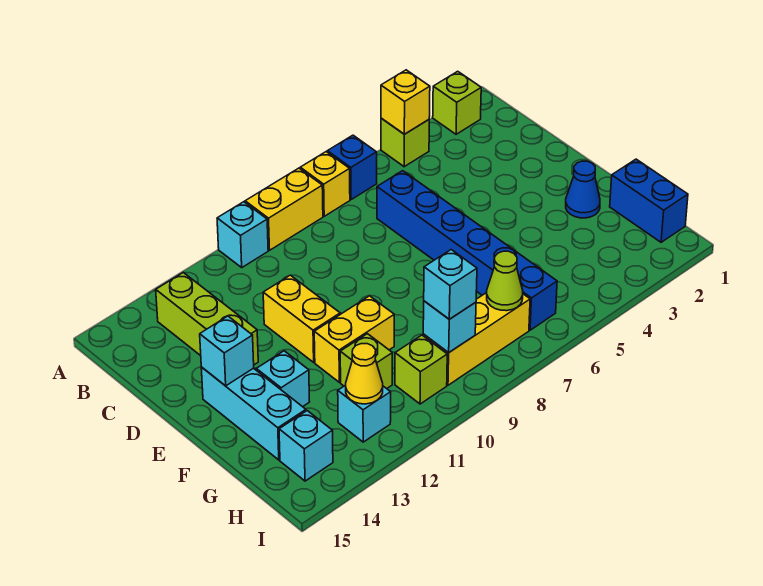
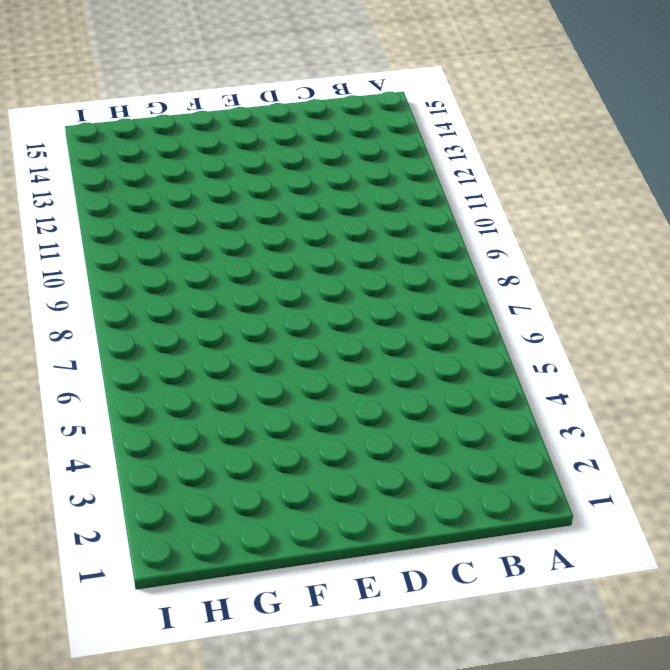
none -> lime 1x1 brick [433,71,481,134]
none -> lime 1x1 brick [381,118,429,167]
none -> blue 1x1 brick [327,135,377,199]

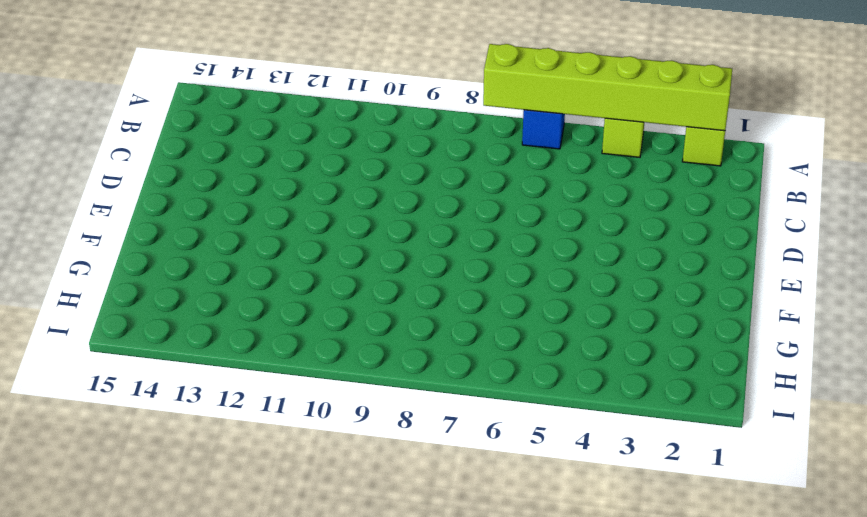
lime 1x6 brick [483,44,732,131] -> yellow 1x1 brick [381,70,430,134]
none -> yellow 1x1 brick [300,152,350,216]
none -> yellow 1x2 brick [245,168,323,250]
none -> cyan 1x1 brick [217,202,268,267]

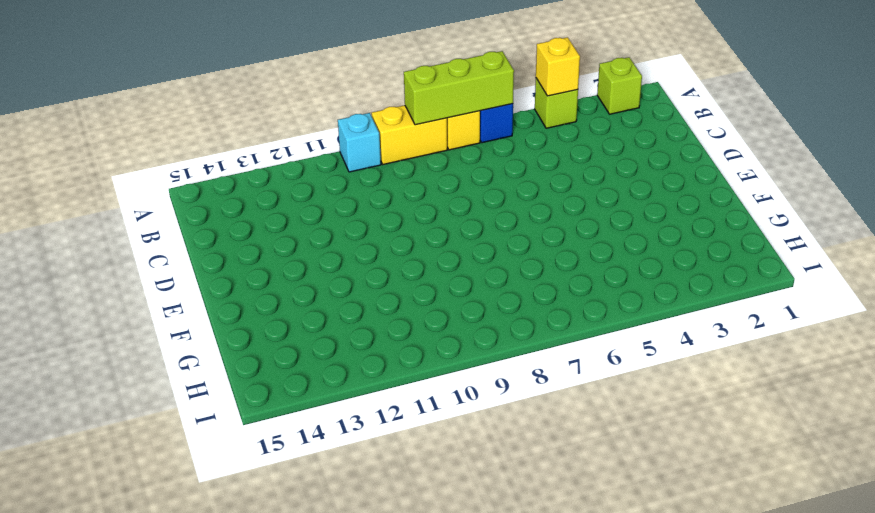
lime 1x3 brick [404,51,514,125] -> lime 1x3 brick turned to [156,273,258,365]
none -> blue 1x6 brick [377,171,557,330]
none -> yellow 1x2 brick [263,275,340,362]
none -> cyan 1x3 brick [201,367,306,460]

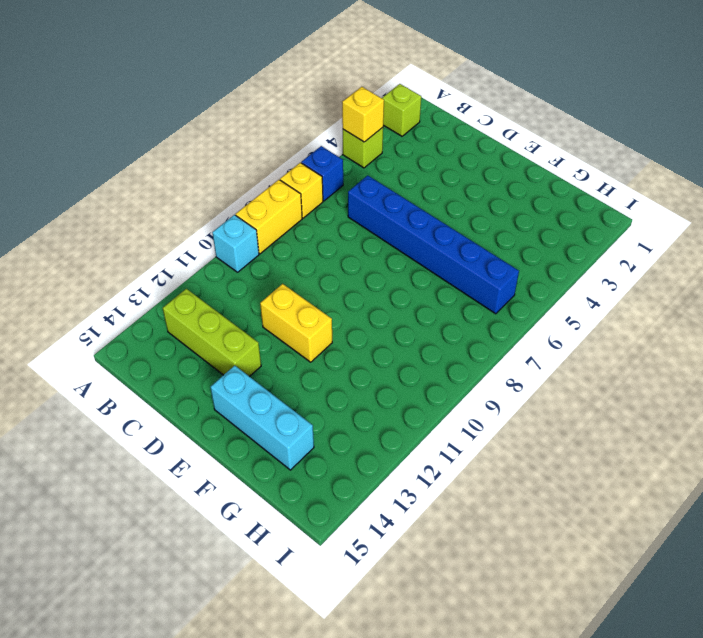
none -> blue 1x1 cone [566,161,600,218]
none -> yellow 1x2 brick [314,296,394,382]
none -> cyan 1x1 brick [256,351,310,407]

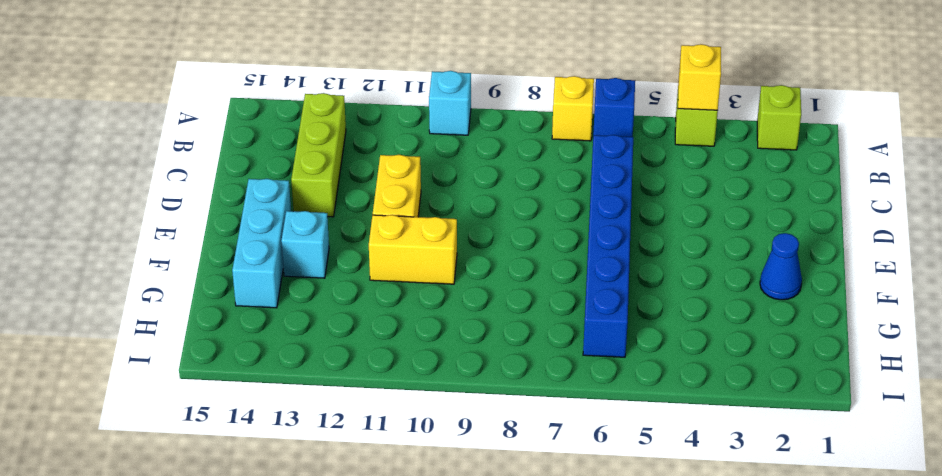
none -> yellow 1x2 brick [245,168,323,250]
none -> blue 1x2 brick [610,159,688,242]
none -> lime 1x1 brick [340,334,392,389]

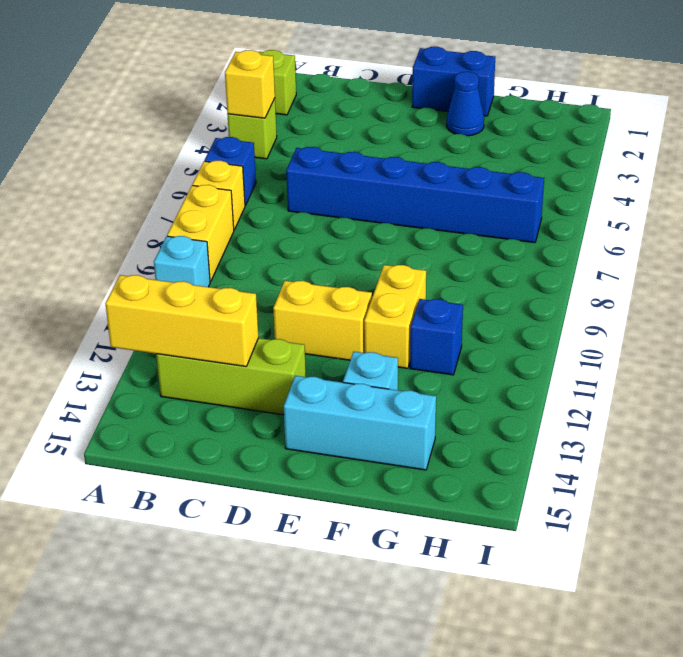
yellow 1x3 brick [105,275,258,366] -> yellow 1x3 brick turned to [423,293,530,385]
blue 1x2 brick [412,47,495,116] -> blue 1x2 brick moved to [610,159,688,242]
blue 1x1 brick [410,299,463,375] -> lime 1x1 brick [340,334,392,389]
none -> lime 1x1 brick [395,335,447,404]
none -> cyan 1x1 brick [338,385,391,442]
none -> cyan 1x1 brick [279,411,333,481]

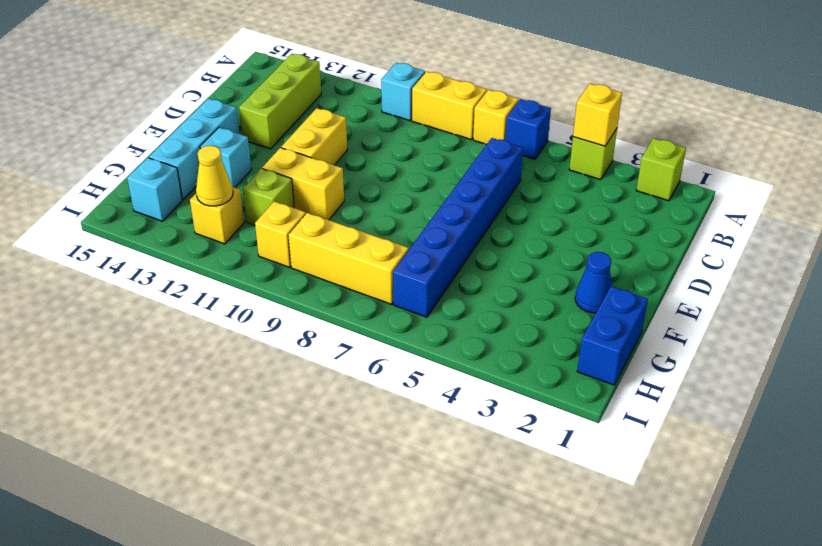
yellow 1x1 brick [255,201,306,267] -> lime 1x1 brick [395,335,447,404]
yellow 1x1 brick [190,187,244,244] -> cyan 1x1 brick [338,385,391,442]
none -> cyan 1x1 brick [200,316,254,386]
none -> lime 1x1 cone [487,251,523,311]
none -> cyan 1x1 brick [423,301,476,353]

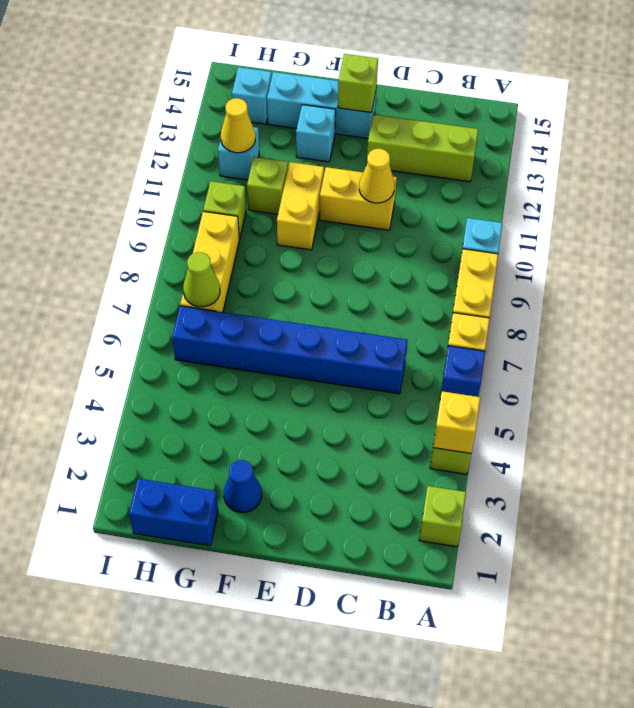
yellow 1x1 cone [359,149,395,203] -> none
lime 1x1 brick [338,54,378,113] -> cyan 1x1 brick [200,316,254,386]
none -> cyan 1x1 brick [423,301,476,353]
none -> cyan 1x1 brick [424,250,477,319]

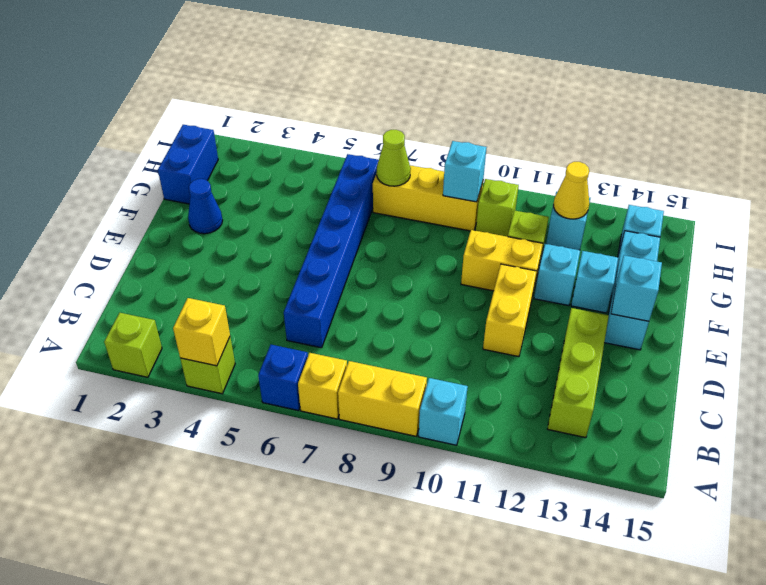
cyan 1x1 brick [534,244,580,306] -> cyan 1x1 brick moved to [424,250,477,319]

